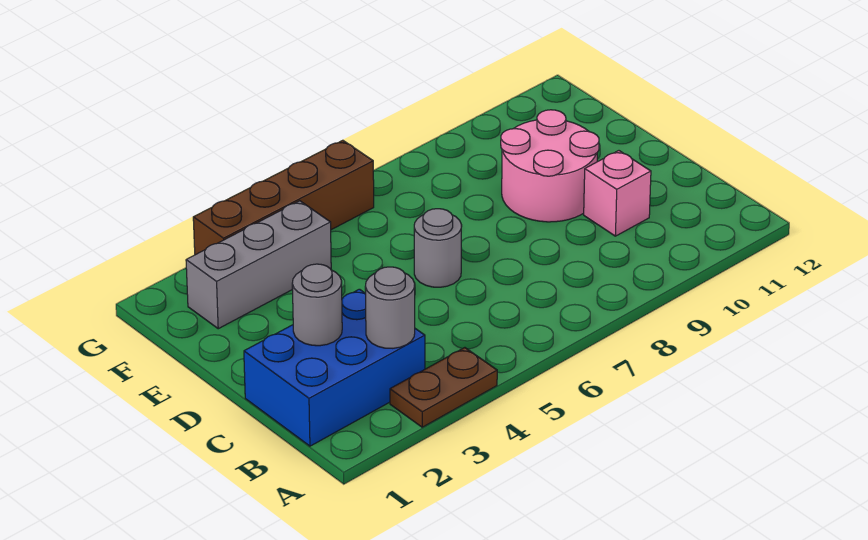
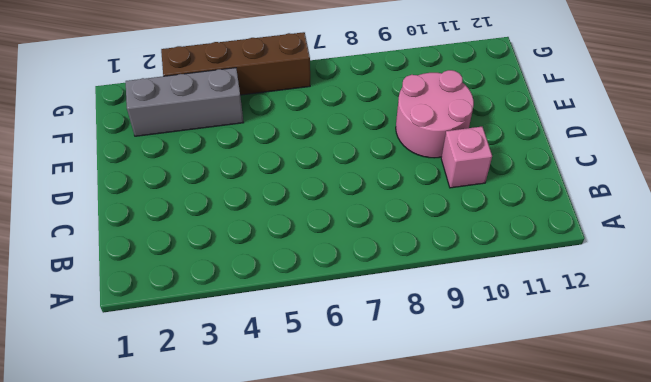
none -> brown 1x2 plate [390,348,497,427]
none -> blue 2x3 brick [244,289,425,446]

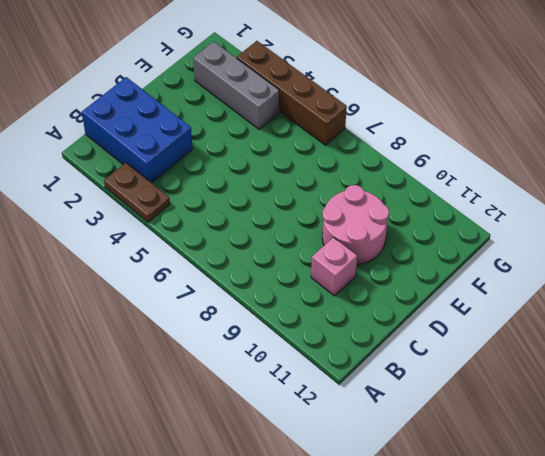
none -> grey 1x1 round brick [414,209,462,287]
none -> grey 1x1 round brick [365,267,415,348]

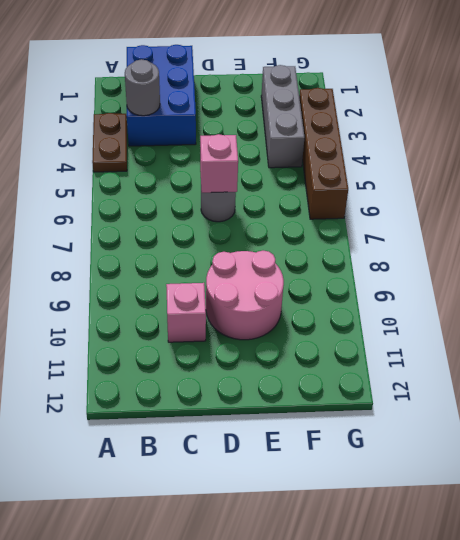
pink 1x1 brick [200,134,238,193] -> none
none -> grey 1x1 round brick [292,264,342,346]

